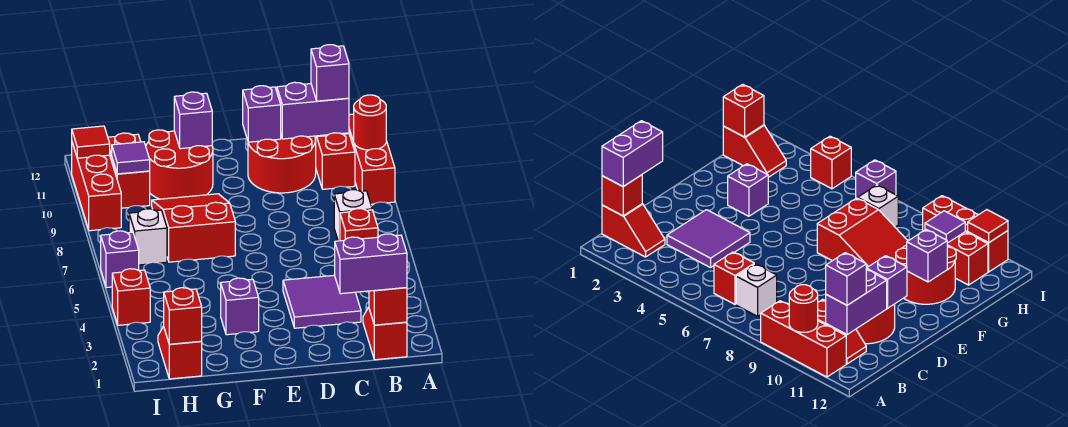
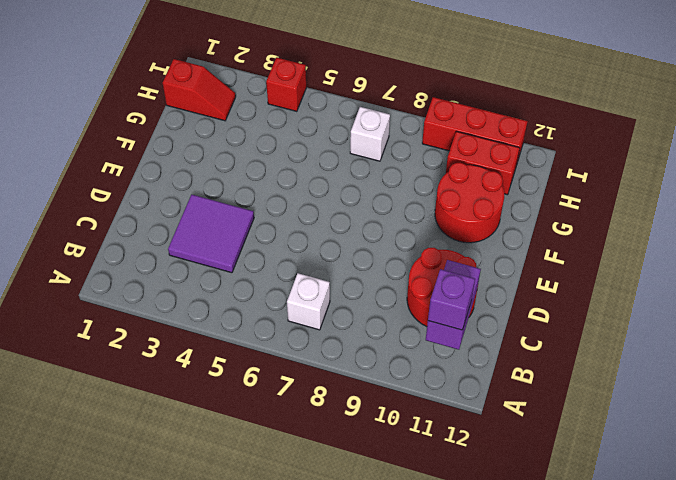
none -> red 1x3 brick [345,114,395,204]
none -> red 1x2 slope [363,307,407,360]
none -> red 1x1 brick [340,209,378,241]

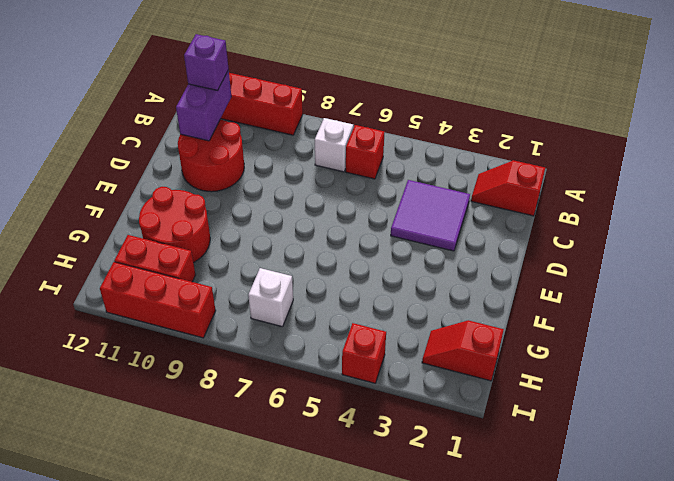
none -> red 1x2 slope [315,133,355,189]
none -> purple 1x1 brick [221,278,259,335]
none -> red 2x3 slope [152,194,235,262]

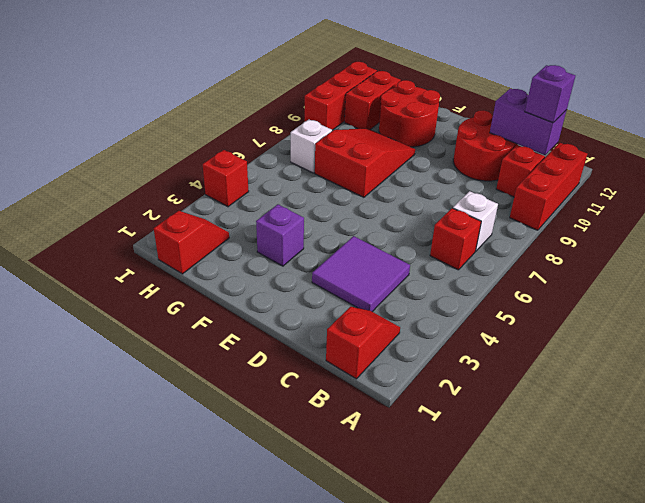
none -> purple 1x1 brick [101,231,139,288]
none -> red 1x1 round brick [354,95,386,150]
none -> red 1x1 brick [369,288,407,325]

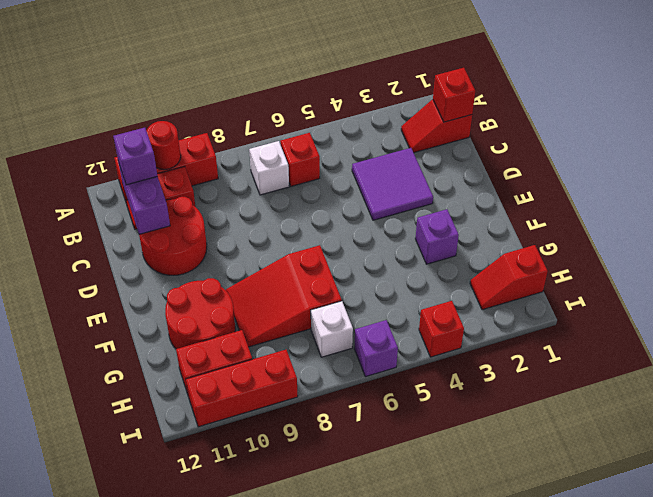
none -> purple 1x1 brick [243,86,281,142]
none -> purple 1x1 brick [174,92,212,149]
none -> red 1x1 brick [164,288,202,344]

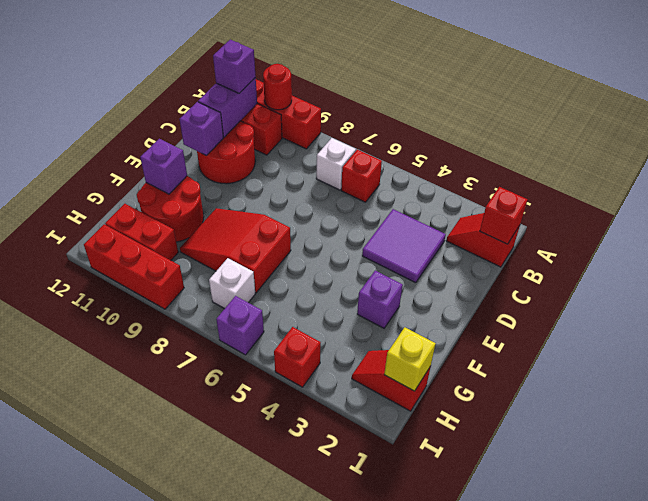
yellow 1x1 brick [384,327,436,391] -> red 1x1 brick [164,288,202,344]
none -> purple 1x1 tile [112,142,150,174]
none -> red 1x1 tile [72,126,110,158]
none -> purple 1x2 brick [335,234,407,294]

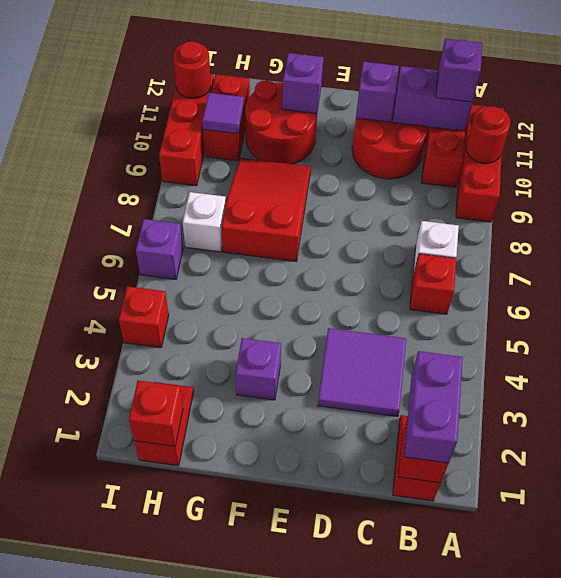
purple 1x2 brick [404,351,463,463] -> purple 1x2 brick turned to [335,234,407,294]
red 1x1 round brick [173,41,211,98] -> red 1x1 tile [72,126,110,158]

